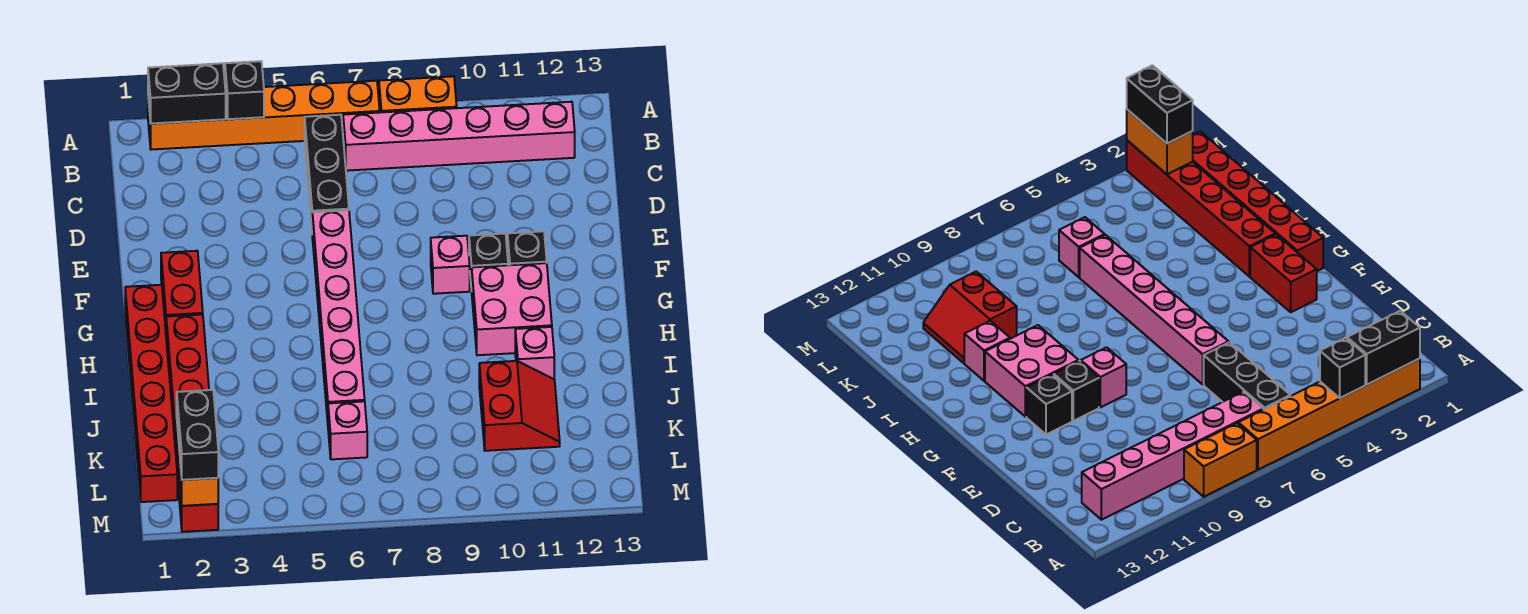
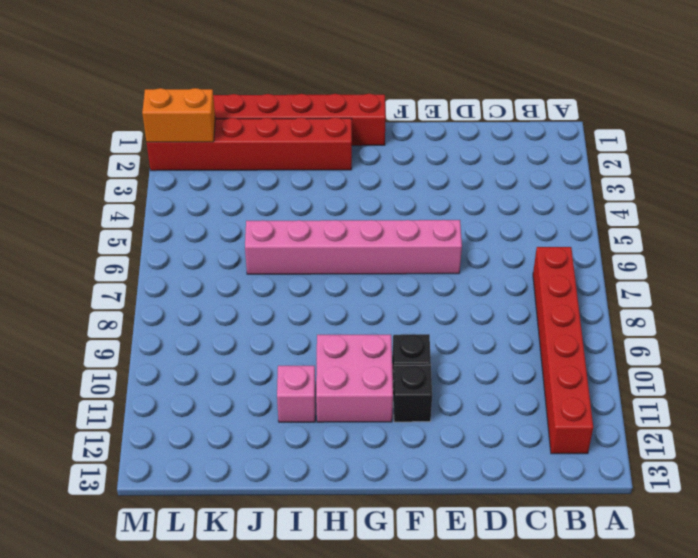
red 1x6 brick [533,247,593,454] -> pink 1x6 brick [343,102,575,171]
none -> orange 1x6 brick [148,81,380,150]
none -> orange 1x2 brick [379,76,457,112]
none -> black 1x3 brick [305,115,349,226]

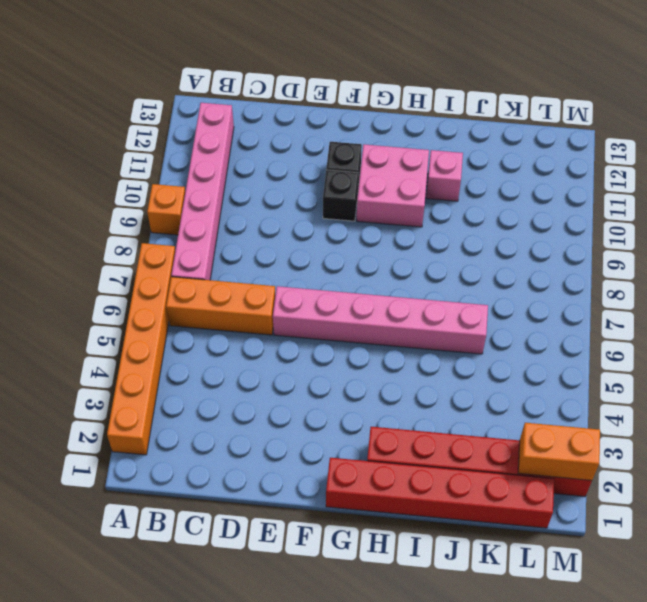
orange 1x1 brick [147,184,185,235] -> orange 1x2 brick [379,76,457,112]
orange 1x3 brick [166,277,275,335] -> black 1x3 brick [305,115,349,226]
none -> red 1x2 brick [161,251,203,330]
none -> pink 1x1 brick [431,236,470,294]
none -> red 2x2 slope [479,361,560,451]

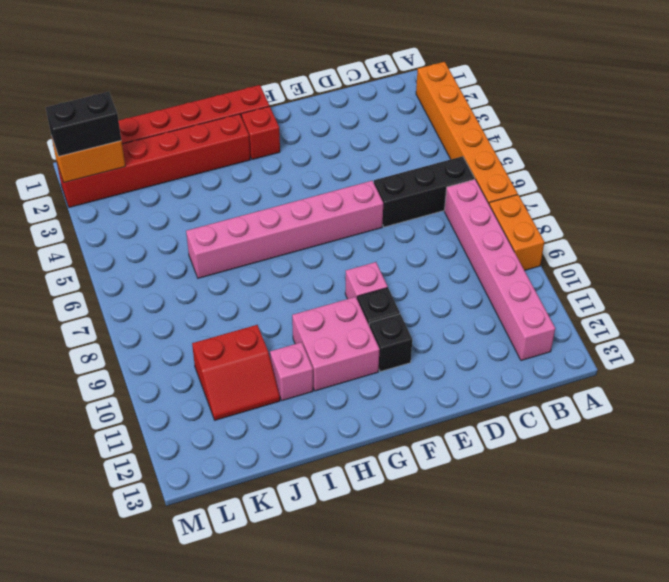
red 1x1 brick [241,106,280,160] -> red 1x2 brick [161,251,203,330]
none -> pink 1x1 brick [328,401,367,459]
none -> black 1x2 brick [148,63,226,124]
none -> black 1x1 brick [225,61,264,119]

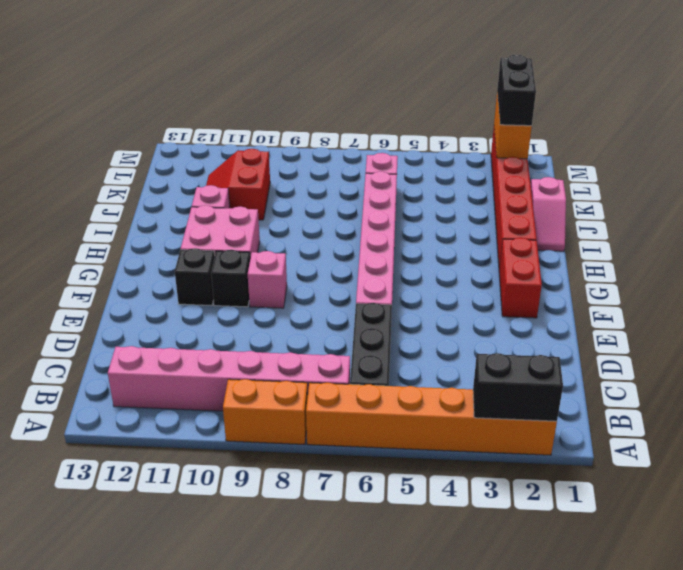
pink 1x2 slope [531,177,566,251] -> red 1x6 brick [125,285,177,502]
none -> black 1x1 brick [225,61,264,119]

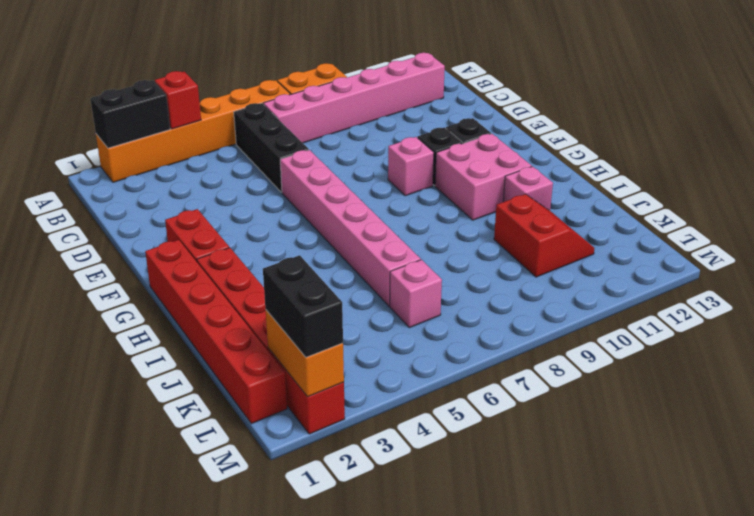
red 1x1 brick [155,71,201,129] -> black 1x1 brick [225,61,264,119]

